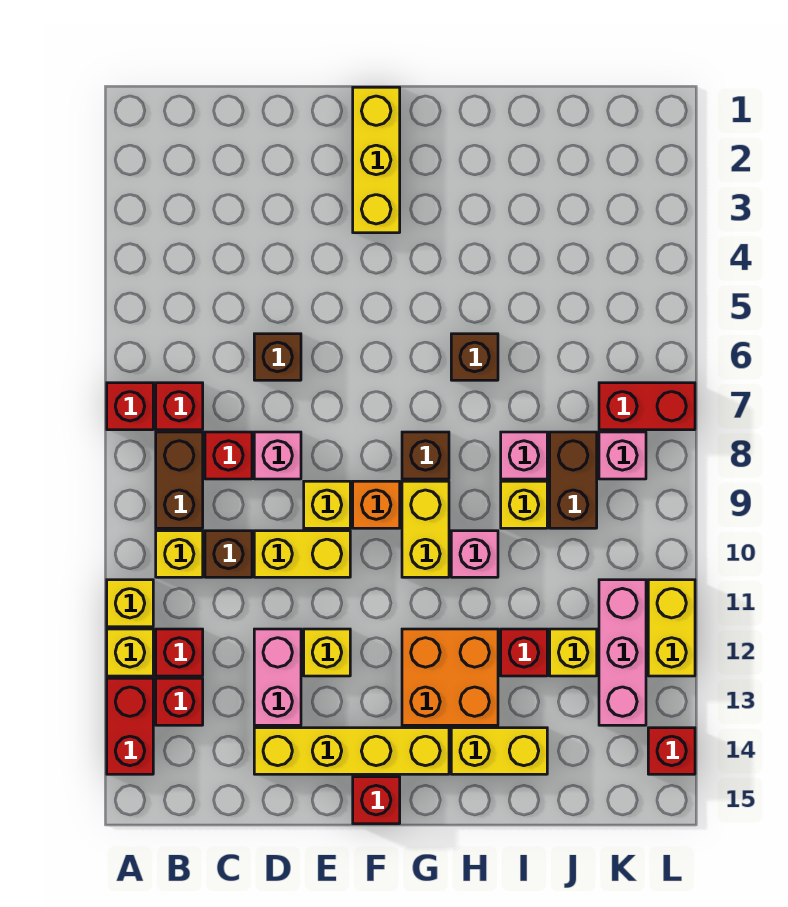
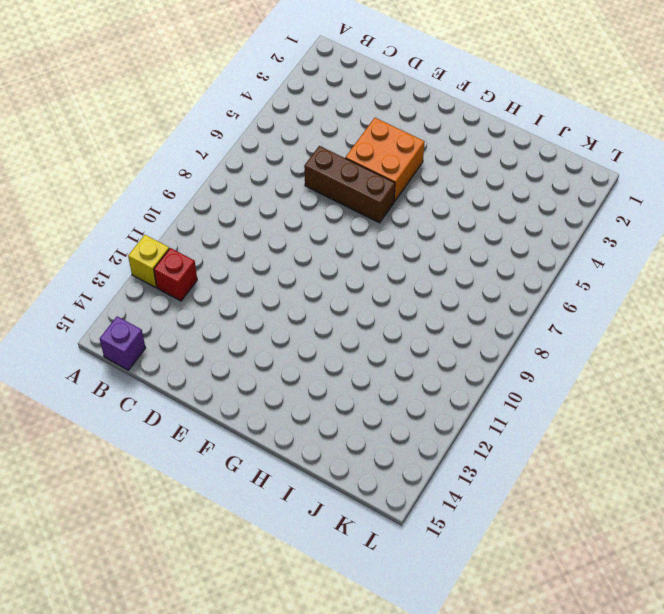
purple 1x1 brick [100,316,145,370] -> none
brown 1x3 brick [304,146,395,223] -> brown 1x1 brick [254,334,301,380]
orange 2x2 brick [345,118,425,202] -> orange 2x2 brick moved to [402,629,498,725]
none -> red 1x1 brick [107,383,153,430]
none -> yellow 1x1 brick [107,580,153,627]
none -> red 1x2 brick [107,678,153,774]
none -> red 1x1 brick [156,383,203,430]

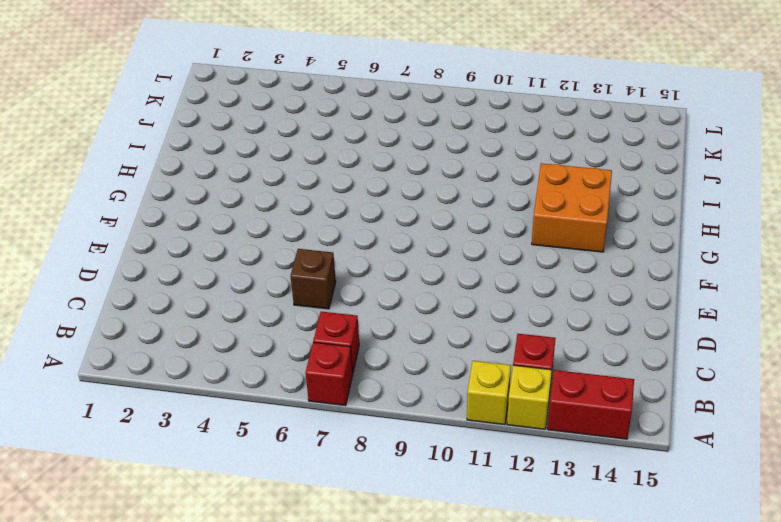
none -> brown 1x2 brick [156,432,203,528]
none -> yellow 1x1 brick [156,531,203,577]
none -> red 1x1 brick [156,678,203,725]
none -> red 1x1 brick [205,432,252,479]

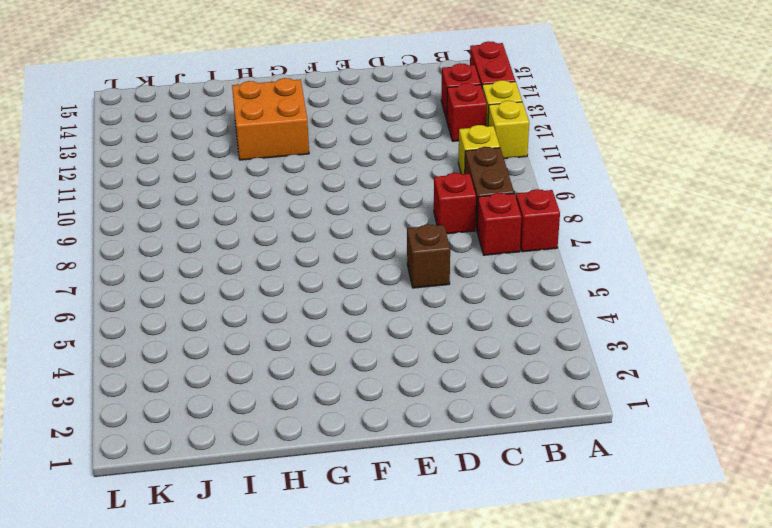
none -> brown 1x1 brick [205,531,252,577]
none -> pink 1x1 brick [254,432,301,479]
none -> yellow 1x2 brick [254,531,350,577]
none -> pink 1x2 brick [254,629,301,725]

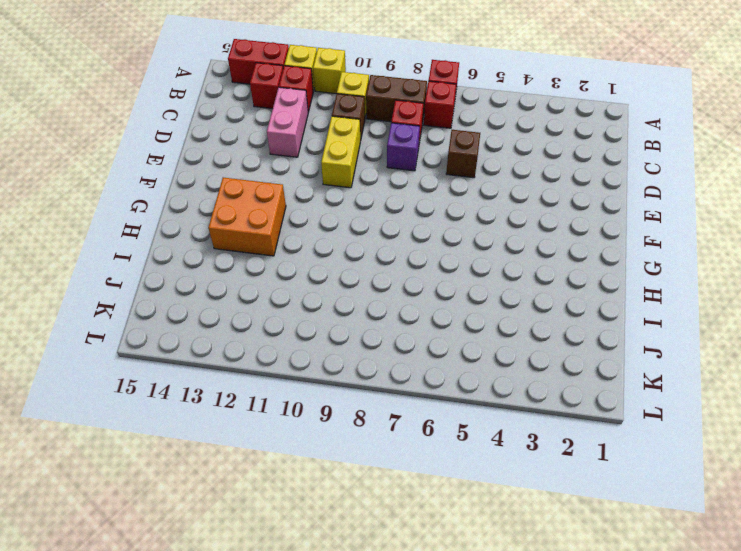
pink 1x2 brick [267,87,308,157] -> pink 1x2 brick turned to [254,629,301,725]
purple 1x1 brick [387,123,420,171] -> pink 1x1 brick [254,432,301,479]
none -> yellow 1x4 brick [254,728,449,774]
none -> yellow 1x1 brick [304,481,350,528]
none -> yellow 1x1 brick [304,629,350,676]
none -> yellow 1x3 brick [353,87,400,233]

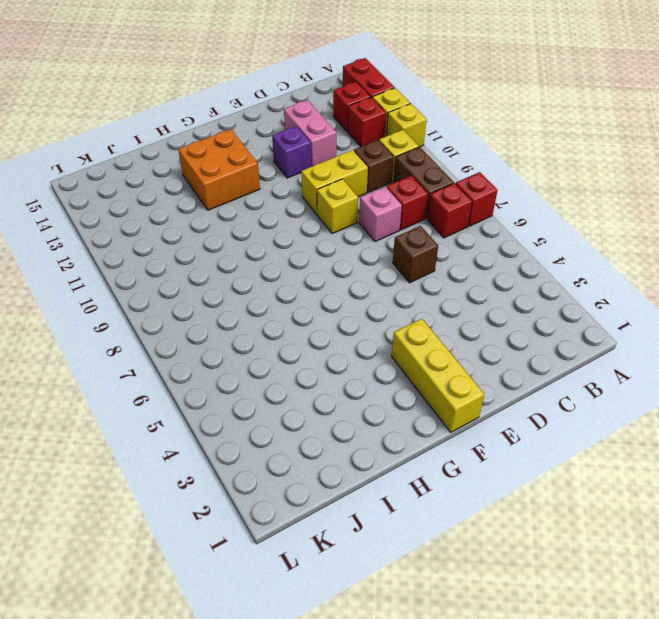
purple 1x1 brick [272,126,311,178] -> yellow 1x1 brick [304,629,350,676]
none -> yellow 1x4 brick [254,728,449,774]
none -> orange 1x1 brick [353,481,400,528]
none -> red 1x1 brick [353,777,400,824]
none -> brown 1x1 brick [402,432,449,479]

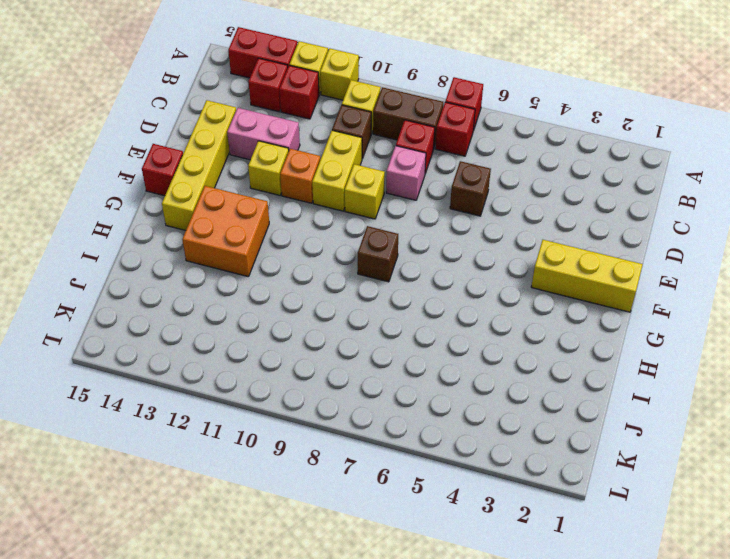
orange 1x1 brick [280,149,320,203] -> orange 1x1 brick moved to [353,481,400,528]
none -> yellow 1x2 brick [402,481,449,577]
none -> brown 1x1 brick [451,334,498,380]
none -> pink 1x1 brick [451,531,498,577]
none -> yellow 1x2 brick [451,728,547,774]

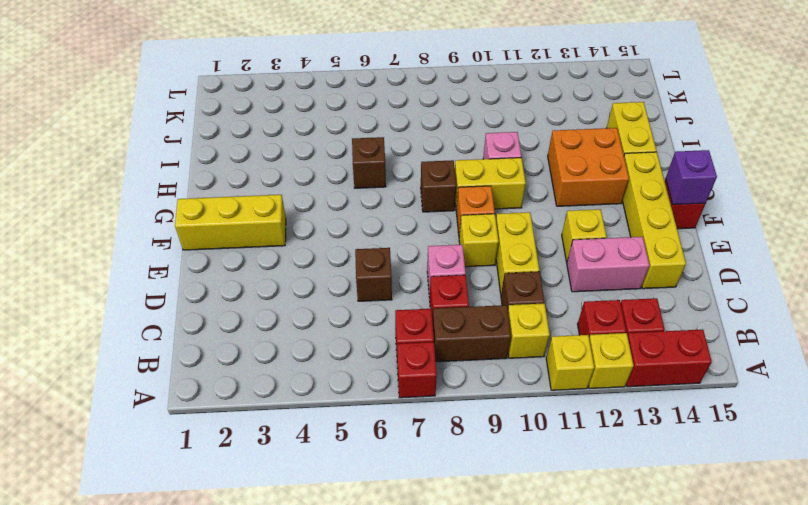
purple 1x1 brick [666,150,717,205] -> none
none -> pink 1x1 brick [501,432,547,479]
none -> yellow 1x1 brick [501,481,547,528]
none -> red 1x1 brick [501,629,547,676]
none -> brown 1x2 brick [550,432,597,528]

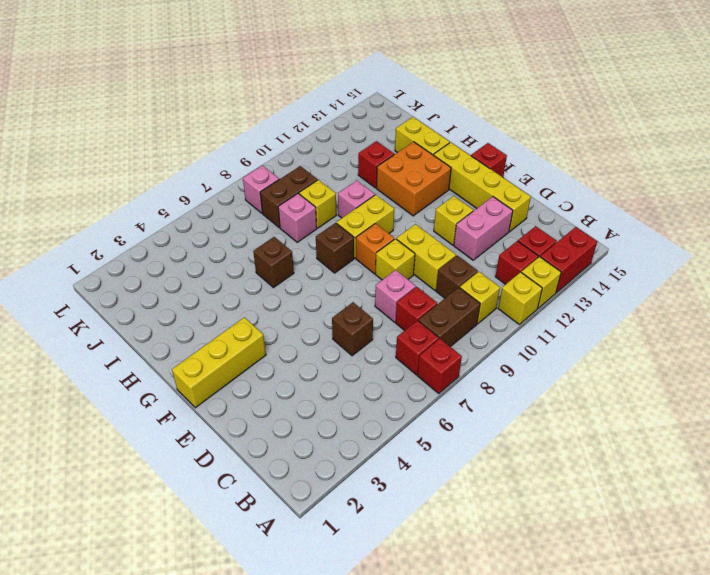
none -> yellow 1x1 brick [550,629,597,676]
none -> red 1x2 brick [599,383,695,430]
none -> pink 1x3 brick [599,580,646,725]
none -> yellow 1x2 brick [648,580,695,676]

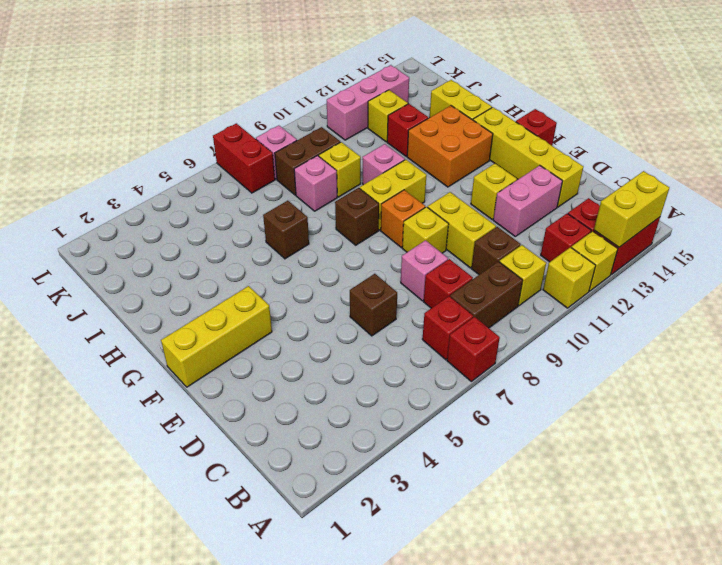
yellow 1x2 brick [594,171,669,247] -> yellow 1x2 brick moved to [648,580,695,676]
none -> red 1x1 brick [648,728,695,774]

